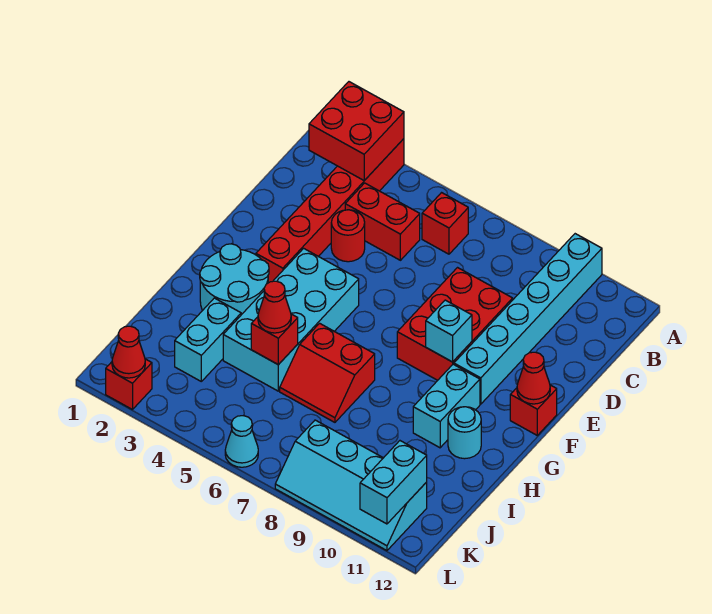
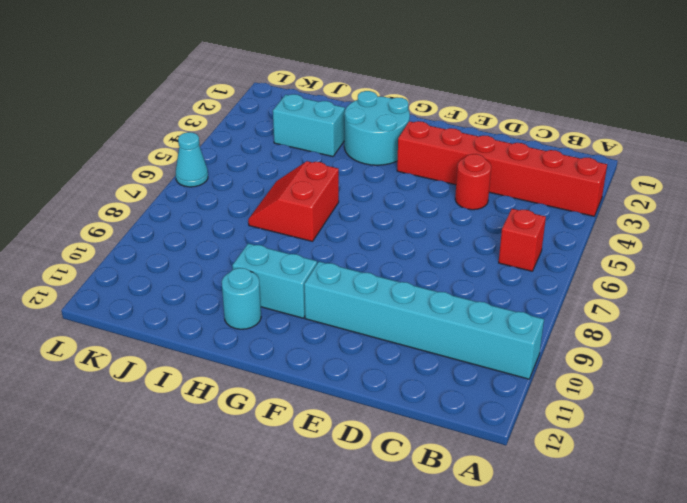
none -> red 1x2 brick [345,183,420,260]
none -> red 2x3 brick [397,268,513,380]
none -> cyan 2x4 brick [223,248,359,391]

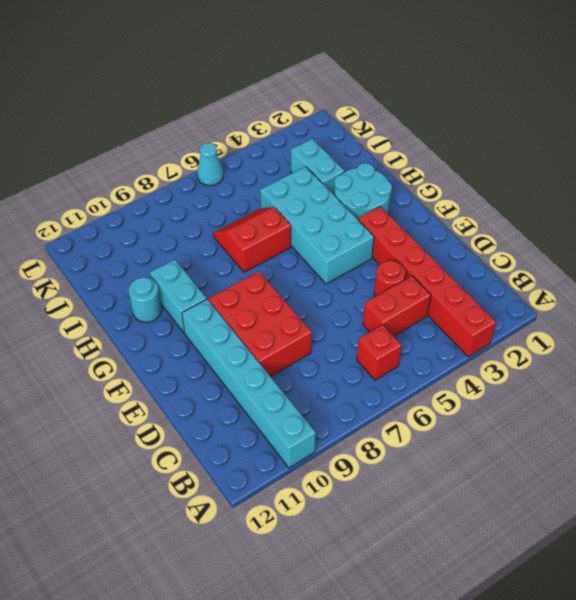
none -> red 1x1 brick [510,385,557,435]
none -> cyan 2x4 slope [275,420,427,551]
none -> red 1x1 brick [106,359,152,410]

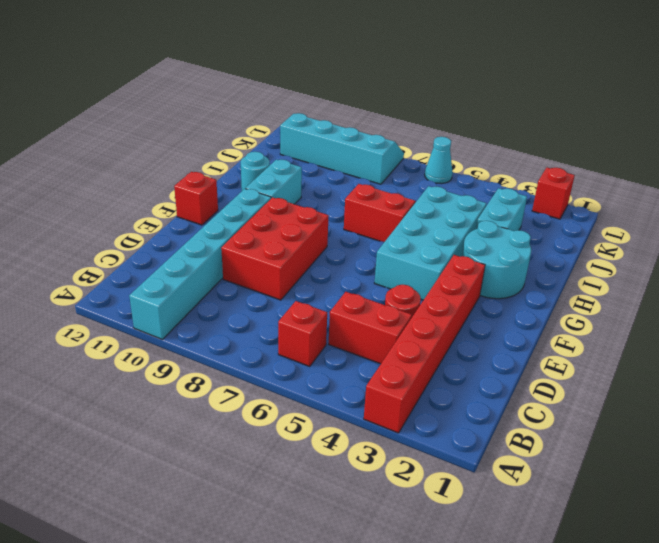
none -> red 2x2 brick [309,82,404,181]
none -> cyan 1x1 brick [426,300,472,362]
none -> red 1x1 cone [517,352,550,404]

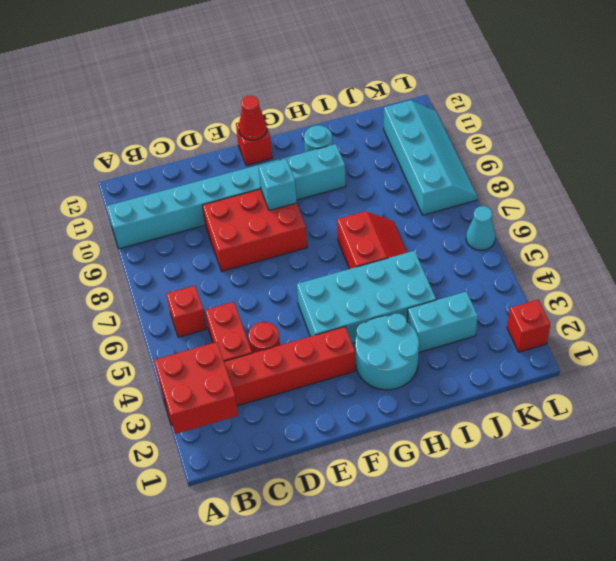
none -> red 1x1 brick [251,314,298,365]
none -> cyan 1x2 brick [360,441,427,524]
none -> red 1x1 cone [112,326,145,378]

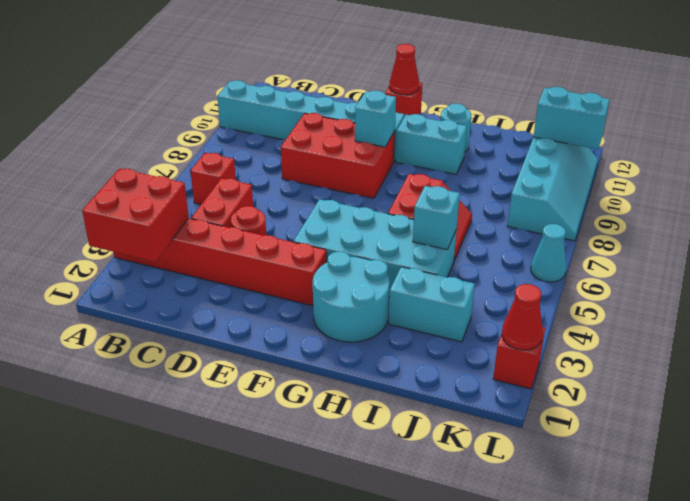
cyan 1x1 brick [413,186,460,249] -> red 1x1 brick [251,314,298,365]
none -> red 1x1 cone [258,281,291,333]

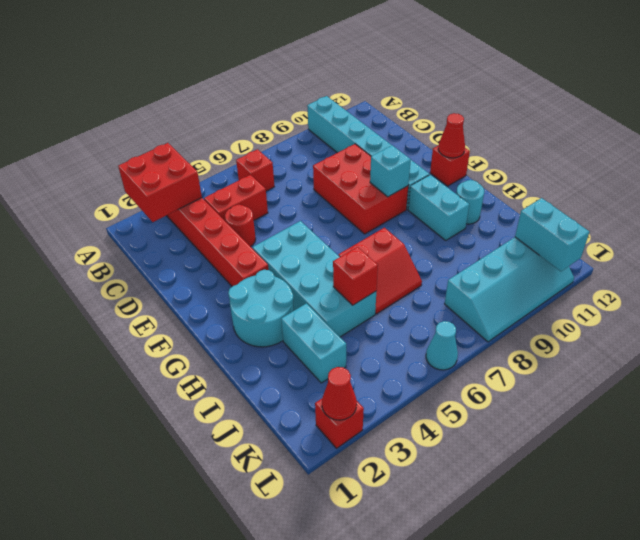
none -> red 1x1 cone [258,281,291,333]

